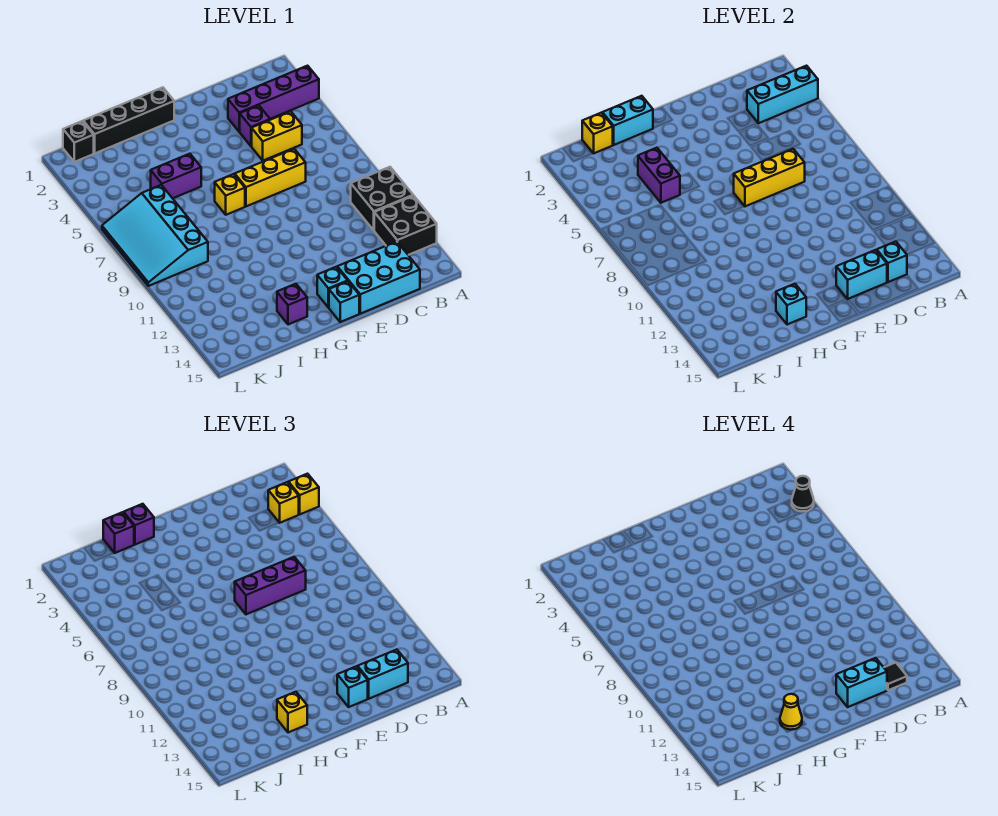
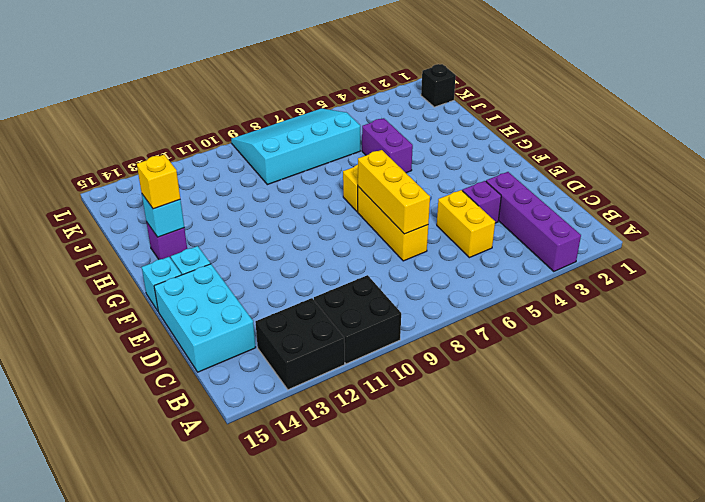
none -> black 1x4 brick [83,87,174,153]
none -> cyan 1x3 brick [747,66,818,123]
none -> cyan 1x1 brick [877,242,907,282]
none -> cyan 1x2 brick [836,250,887,299]

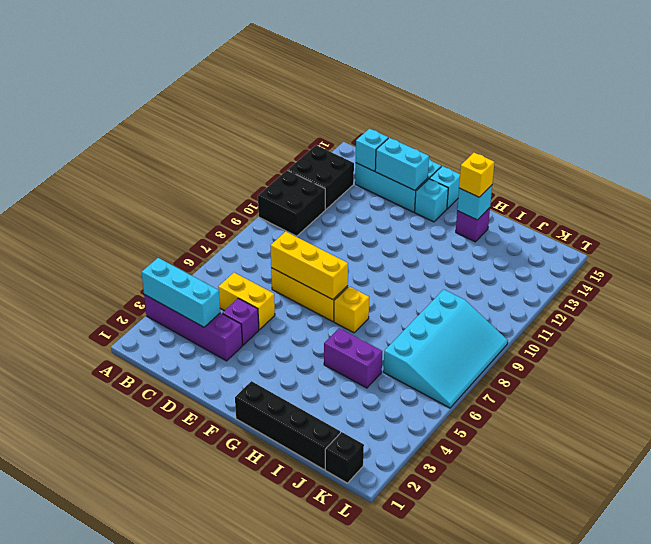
none -> cyan 1x2 brick [602,96,653,145]
none -> purple 1x2 brick [638,148,680,203]
none -> yellow 1x1 brick [582,113,613,153]
none -> yellow 1x1 brick [288,474,319,514]

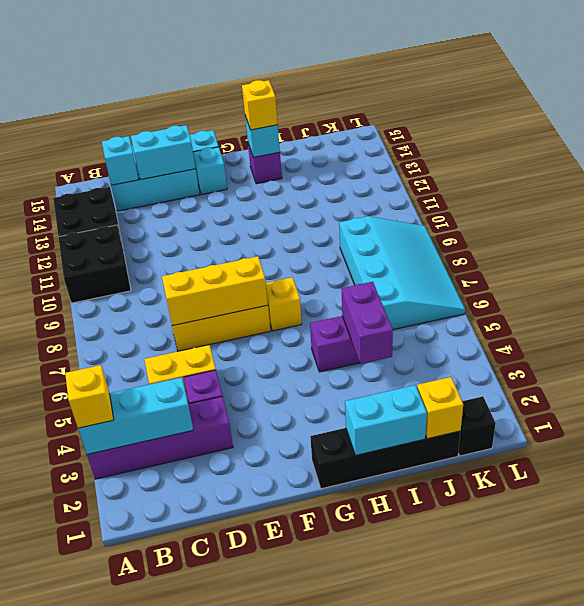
none -> yellow 1x1 brick [268,482,299,523]
none -> cyan 1x2 brick [358,650,408,699]
none -> purple 1x3 brick [235,557,306,614]
none -> cyan 1x1 brick [337,666,368,707]

